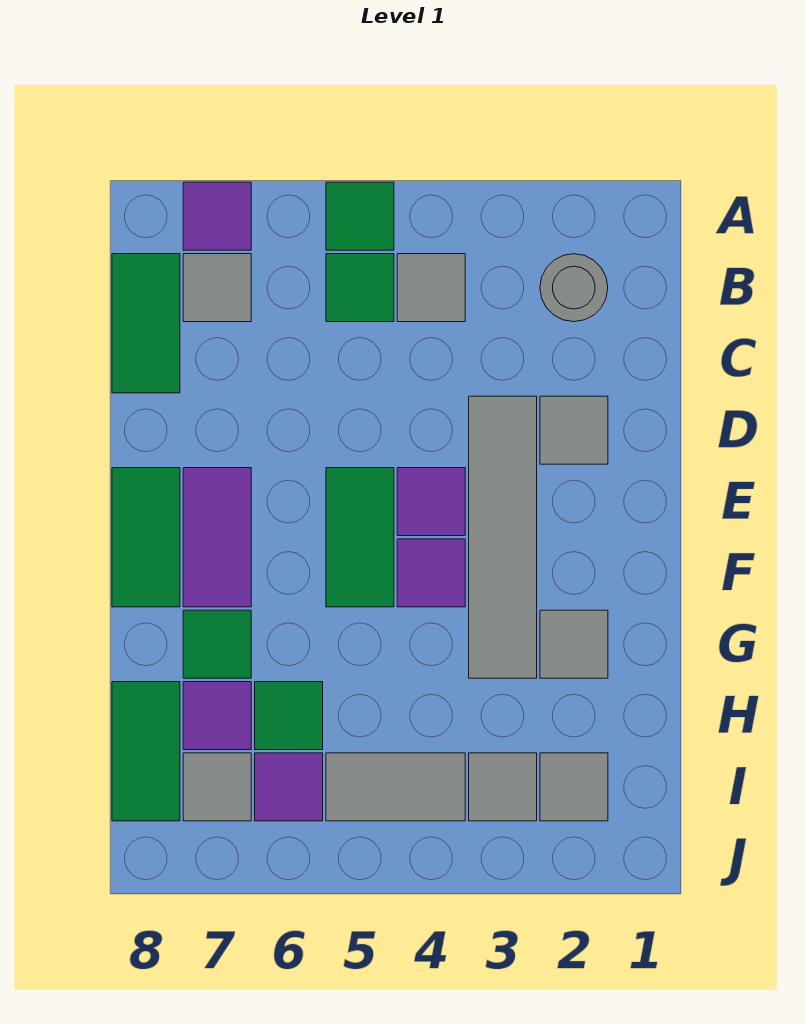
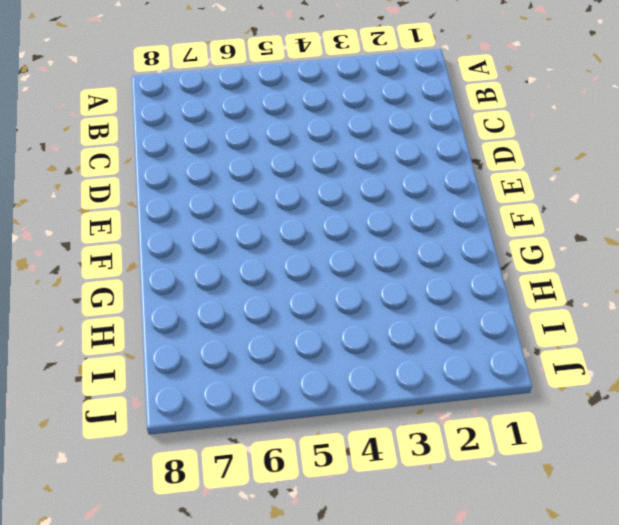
none -> green 1x1 tile [326,182,394,250]
none -> purple 1x1 tile [183,182,251,250]
none -> grey 1x1 round brick [540,254,608,322]

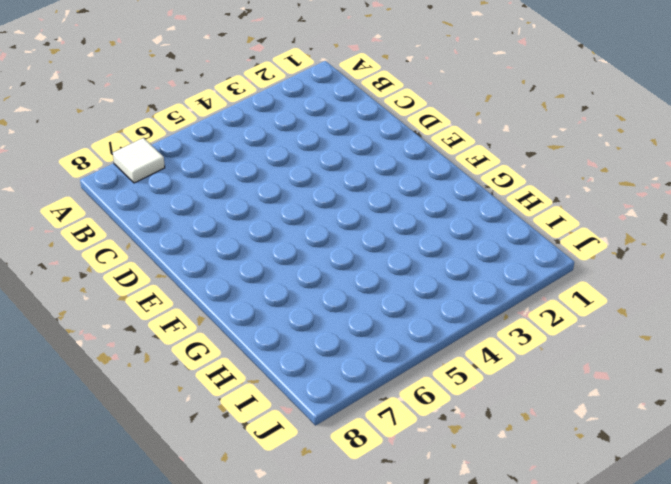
white 1x1 tile [113,138,165,183] -> purple 1x1 tile [183,182,251,250]
none -> green 1x1 tile [326,182,394,250]
none -> grey 1x1 round brick [540,254,608,322]
none -> grey 1x1 tile [397,254,465,322]

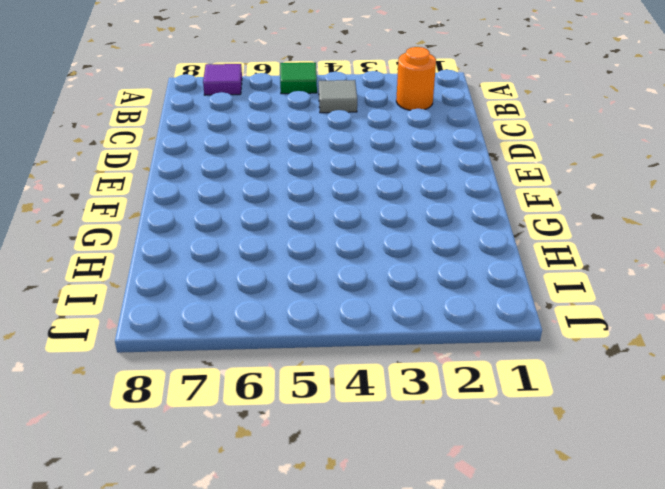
orange 1x1 round brick [396,47,436,110] -> grey 1x1 round brick [540,254,608,322]
none -> green 1x1 tile [326,254,394,322]
none -> grey 1x1 tile [183,254,251,322]
none -> green 1x2 tile [112,254,180,393]

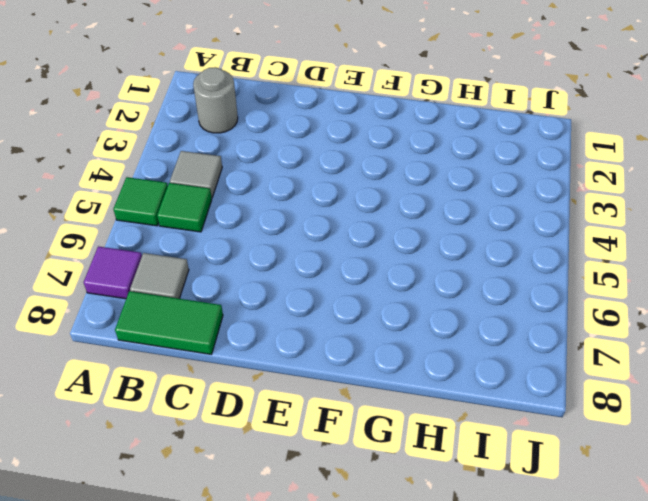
none -> grey 1x1 tile [540,396,608,464]
none -> grey 1x4 tile [469,396,537,678]
none -> purple 1x1 tile [397,468,465,536]

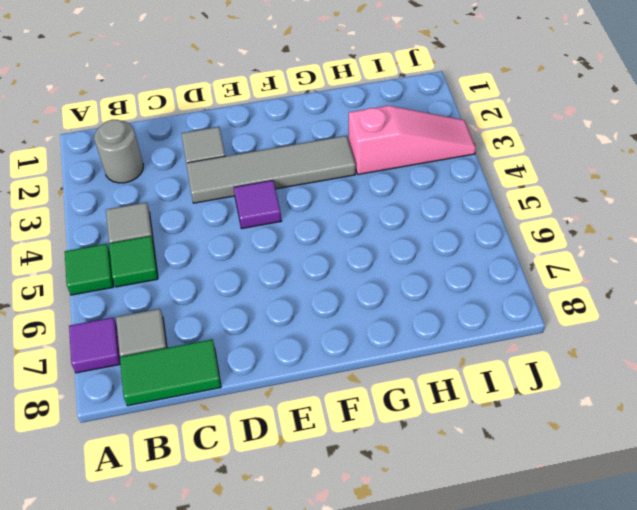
pink 1x3 slope [349,106,476,174] -> grey 1x1 tile [469,753,537,821]
none -> green 1x2 tile [326,468,394,607]
none -> purple 1x2 tile [183,468,251,607]
none -> green 1x2 tile [112,468,180,607]

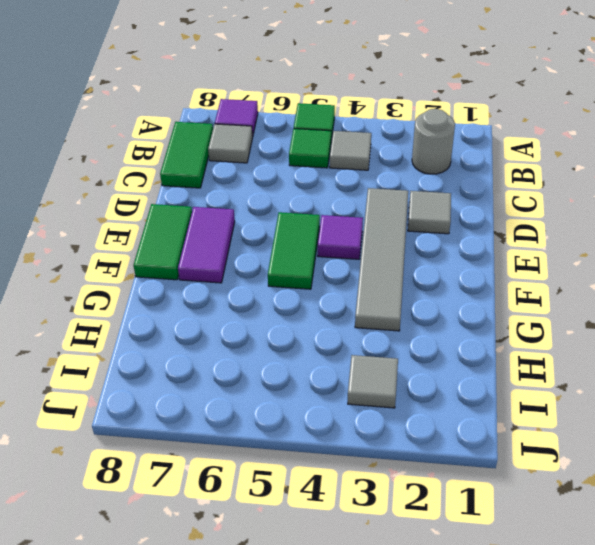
none -> purple 1x1 tile [397,539,465,607]
none -> grey 1x1 tile [540,610,608,678]
none -> green 1x1 tile [183,610,251,678]

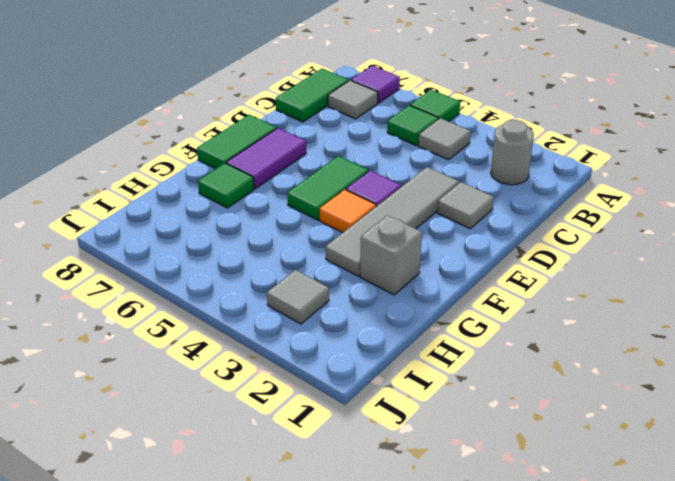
orange 1x1 tile [320,190,376,233] -> purple 1x1 tile [397,539,465,607]
grey 1x1 brick [360,215,422,295] -> grey 1x1 tile [540,610,608,678]
none -> green 1x1 tile [255,682,323,750]
none -> purple 1x1 tile [183,682,251,750]
none -> green 1x2 tile [112,682,180,821]

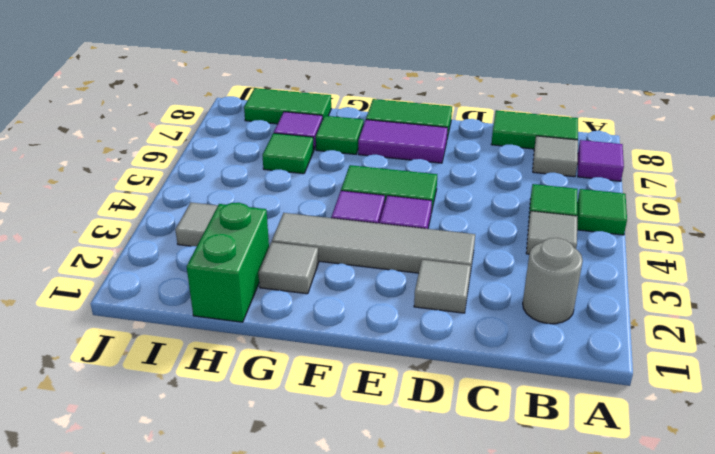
green 1x2 brick [187,203,269,322] -> none
none -> grey 1x1 tile [540,753,608,821]
none -> grey 1x2 tile [326,753,465,821]
none -> purple 1x1 tile [255,753,323,821]

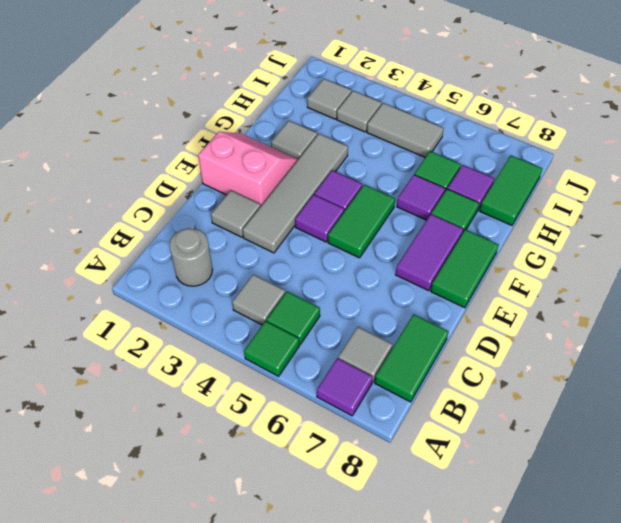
pink 2x2 slope [198,132,298,206] -> none
purple 1x1 tile [397,175,445,220] -> purple 1x1 tile moved to [255,753,323,821]
none -> grey 1x1 tile [183,753,251,821]

